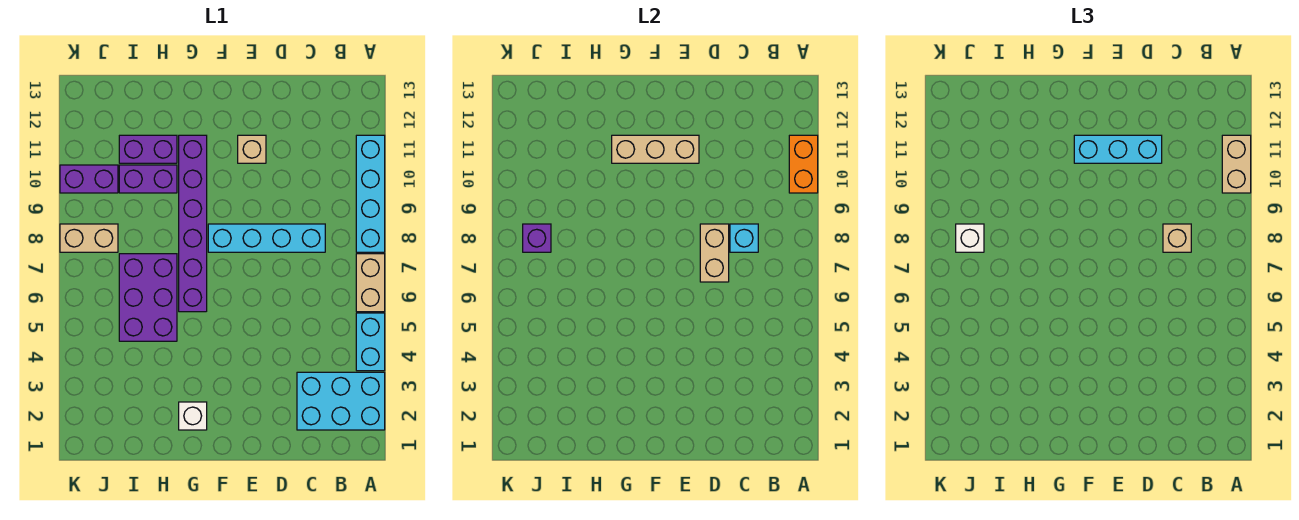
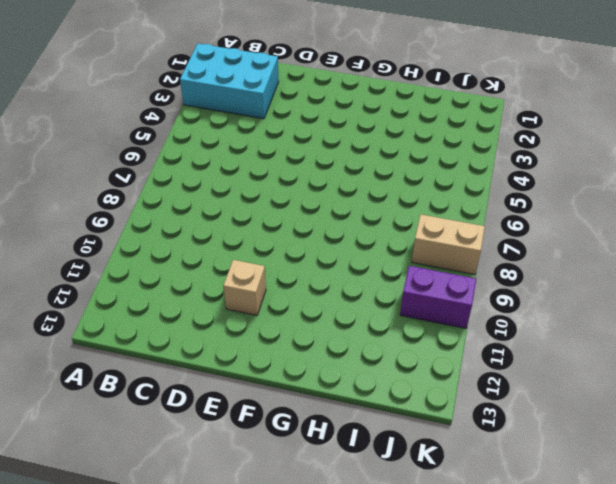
none -> cyan 1x2 brick [356,313,385,371]
none -> tan 1x2 brick [356,254,385,312]
none -> cyan 1x4 brick [356,135,385,252]

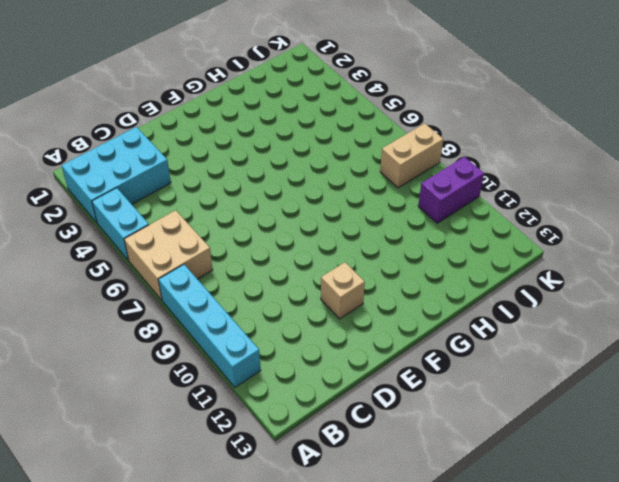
tan 2x2 brick [124,210,213,300] -> tan 1x2 brick [356,254,385,312]
none -> cyan 1x4 brick [208,224,325,252]
none -> white 1x1 brick [179,402,207,430]
none -> purple 1x6 brick [179,135,207,312]

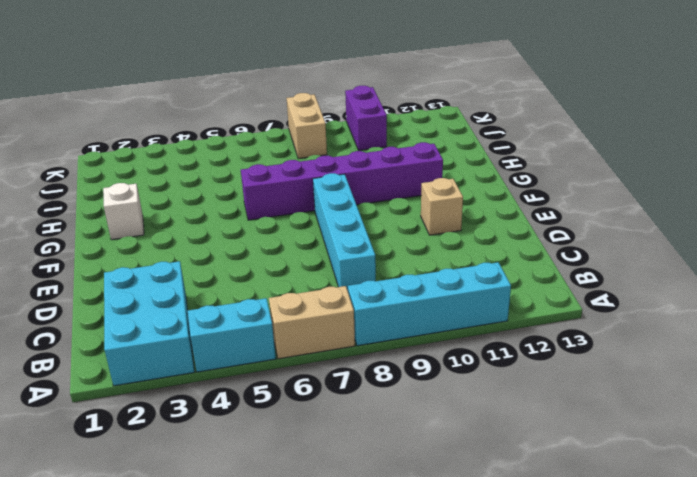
none -> purple 2x3 brick [119,254,177,341]
none -> purple 1x2 brick [119,165,177,193]
none -> purple 1x2 brick [119,135,177,163]

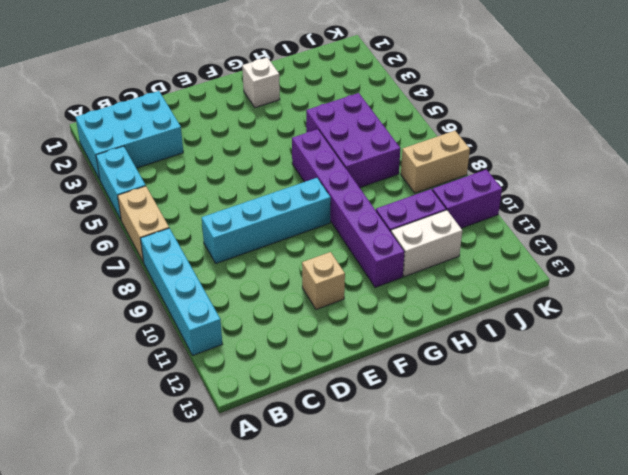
white 1x2 brick [391,210,462,277] -> purple 1x2 brick [119,135,177,163]
none -> orange 1x2 brick [789,135,818,193]
none -> cyan 1x1 brick [730,224,758,252]
none -> tan 1x2 brick [700,224,729,282]

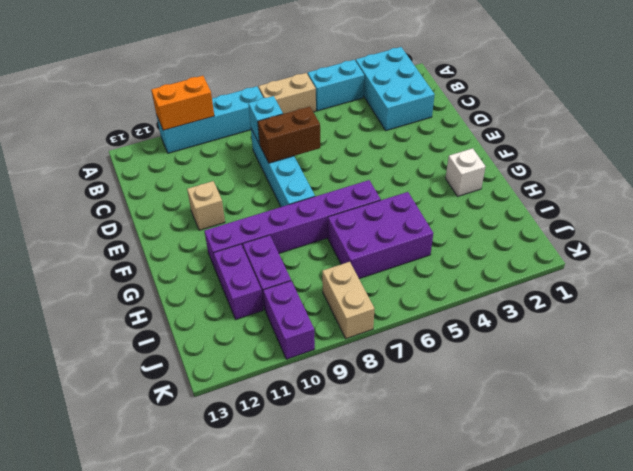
brown 1x2 brick [258,107,320,163] -> tan 1x2 brick [700,224,729,282]
none -> tan 1x3 brick [612,135,699,163]
none -> purple 1x1 brick [523,224,551,252]
none -> tan 1x2 brick [1222,135,1251,193]

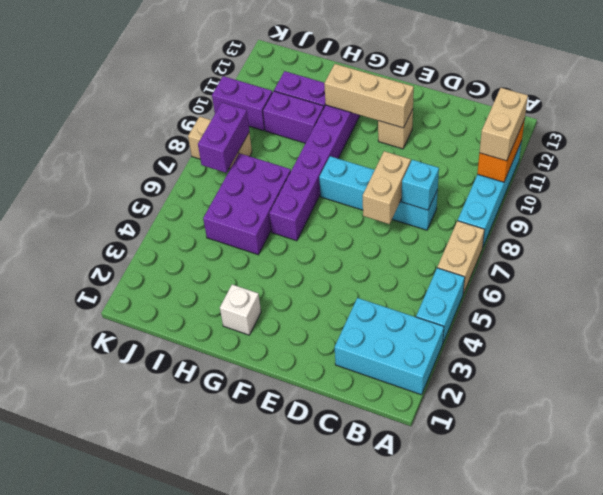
purple 1x2 brick [198,103,249,173] -> purple 1x1 brick [523,224,551,252]
none -> tan 1x1 brick [1163,224,1191,252]
none -> cyan 1x3 brick [1074,135,1162,163]
none -> white 1x1 brick [956,224,984,252]

